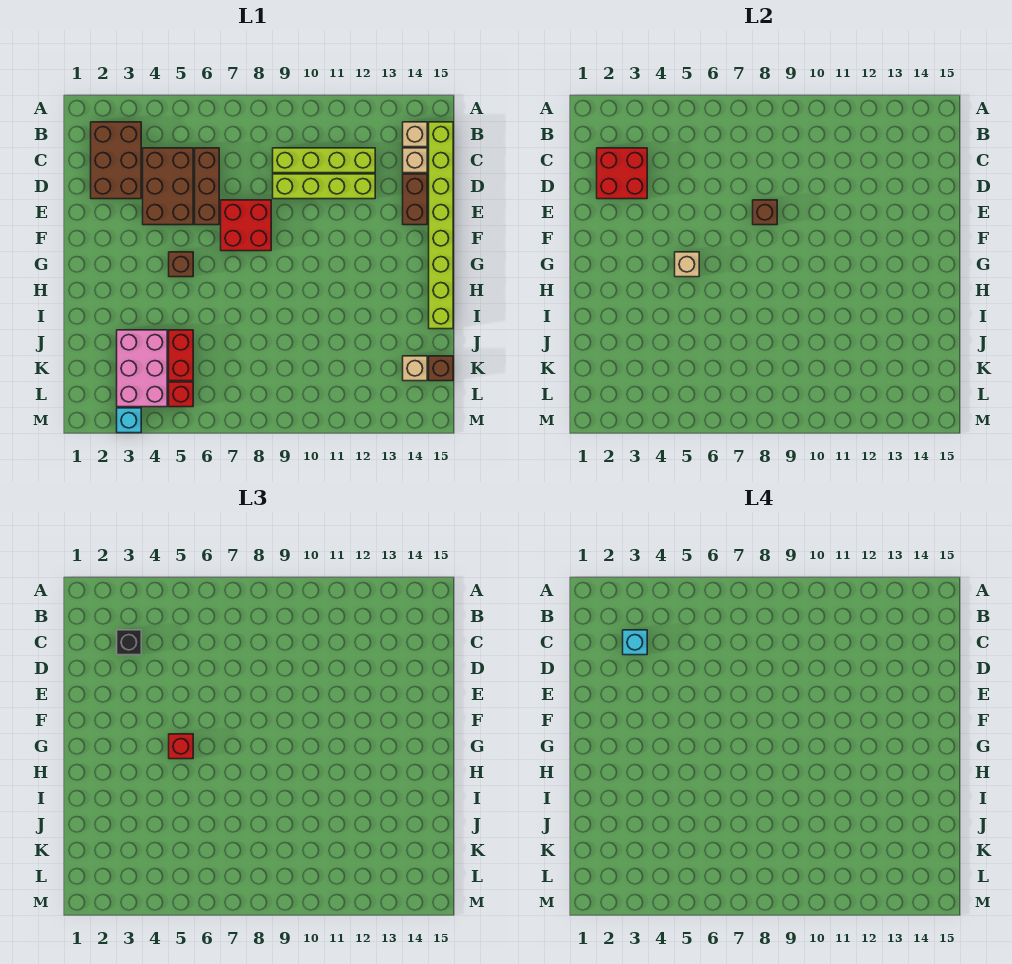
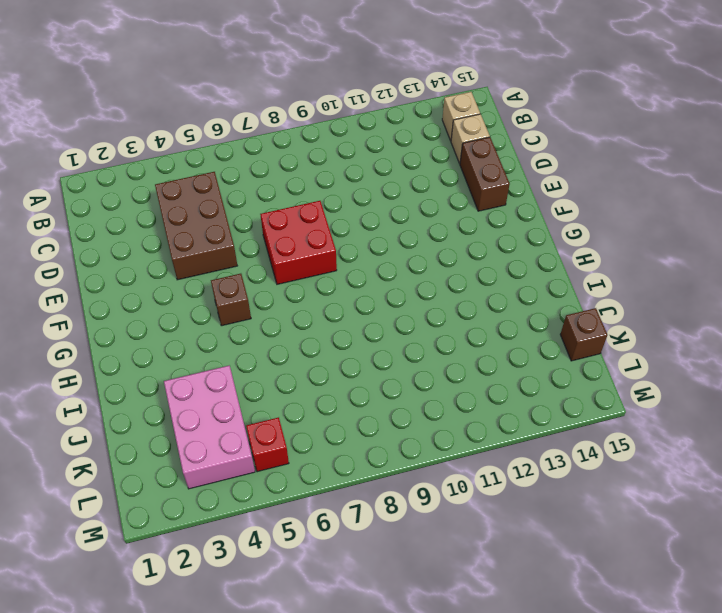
none -> brown 2x3 brick [91,122,141,199]
none -> lime 1x8 brick [429,122,453,329]
none -> brown 1x3 brick [195,148,219,225]

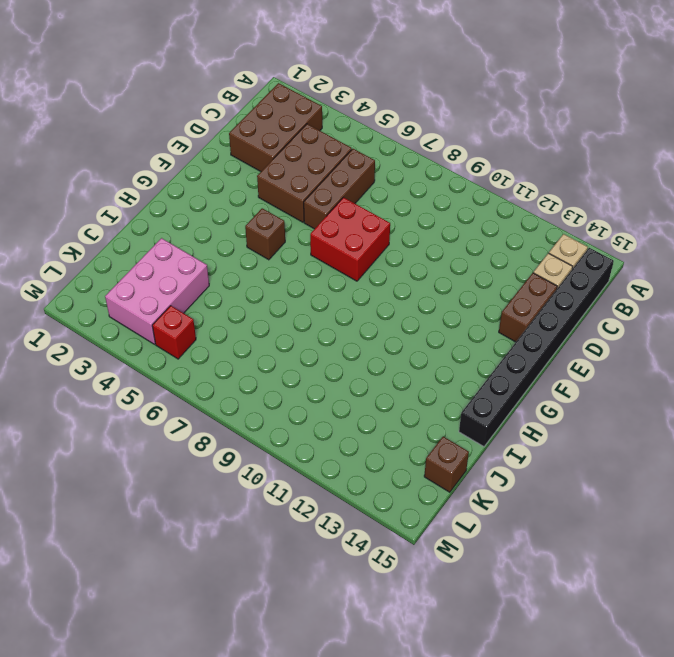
black 1x8 brick [459,248,614,447] -> lime 1x8 brick [429,122,453,329]
none -> lime 1x4 brick [273,148,375,173]
none -> lime 1x4 brick [273,174,375,199]
none -> red 1x2 brick [169,330,193,381]

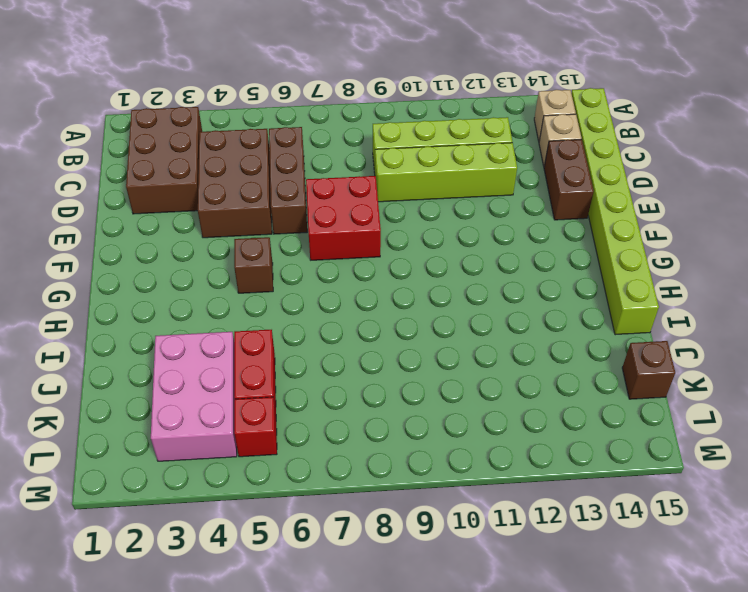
none -> tan 1x1 brick [403,356,427,381]
none -> cyan 1x1 brick [117,408,141,433]
none -> red 2x2 brick [597,148,647,199]

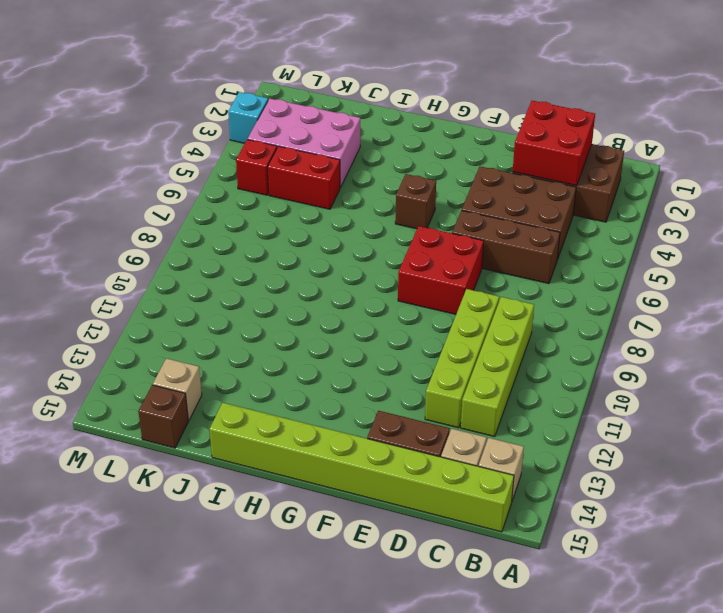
none -> brown 1x1 brick [753,200,777,225]
none -> tan 1x1 brick [675,252,699,277]
none -> black 1x1 brick [117,630,141,655]

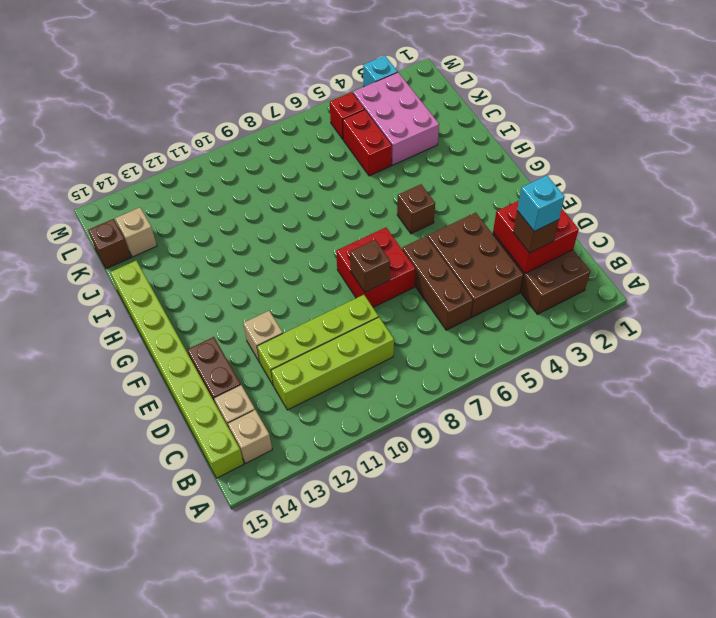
brown 1x1 brick [513,211,559,253] -> black 1x1 brick [117,630,141,655]
tan 1x1 brick [243,311,283,362] -> tan 1x1 brick moved to [675,252,699,277]
none -> red 1x1 brick [169,734,193,759]

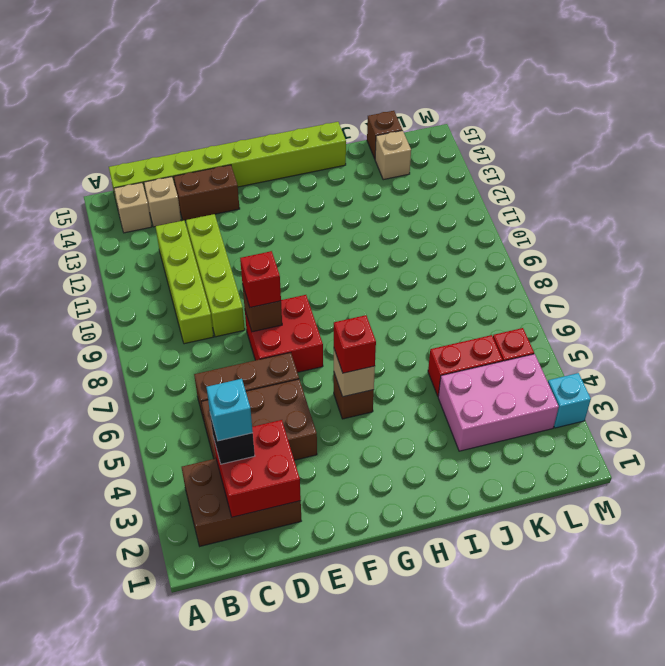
red 1x1 brick [240,251,281,308] -> none

